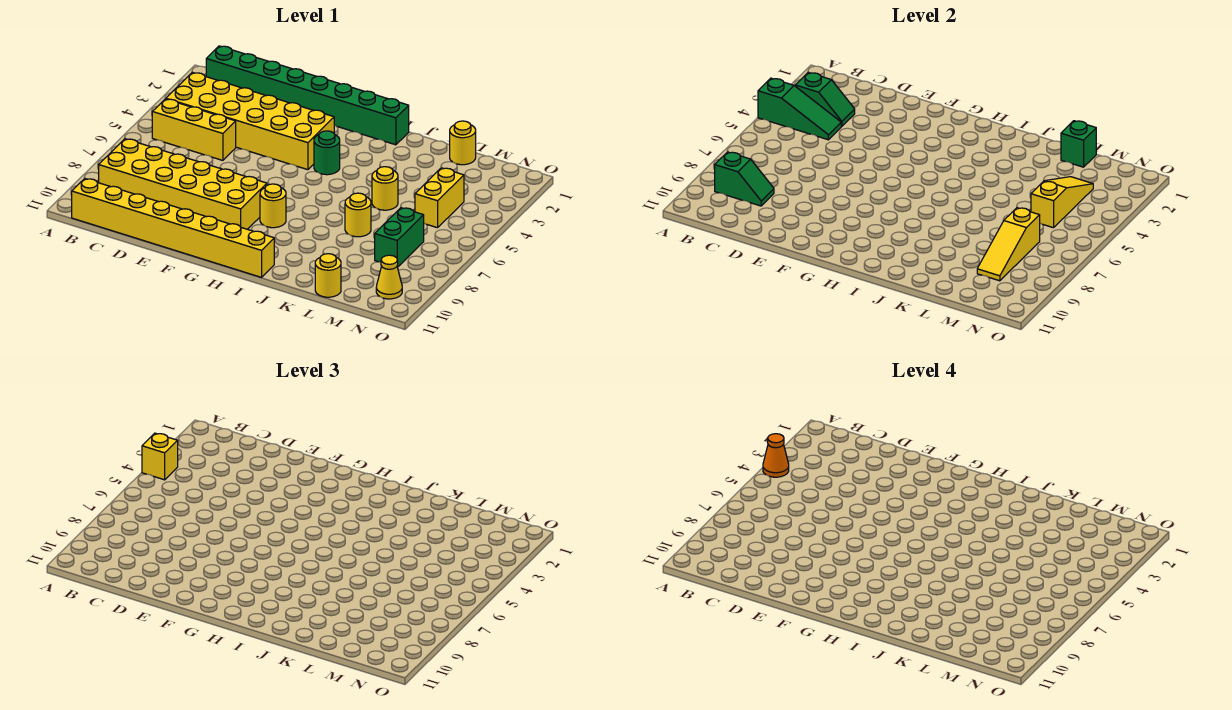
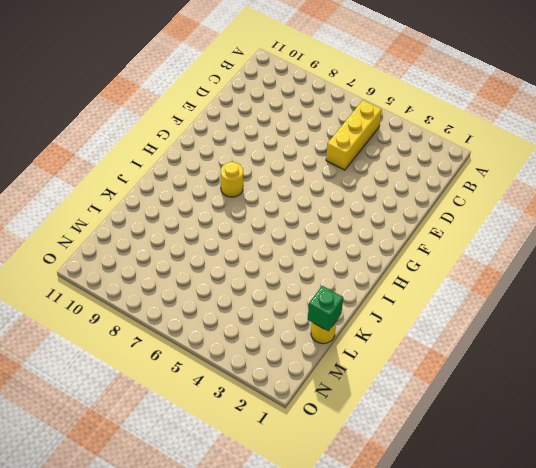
none -> green 1x8 brick [206,46,409,145]
none -> yellow 2x6 brick [166,72,334,170]
none -> yellow 2x6 brick [99,139,267,229]

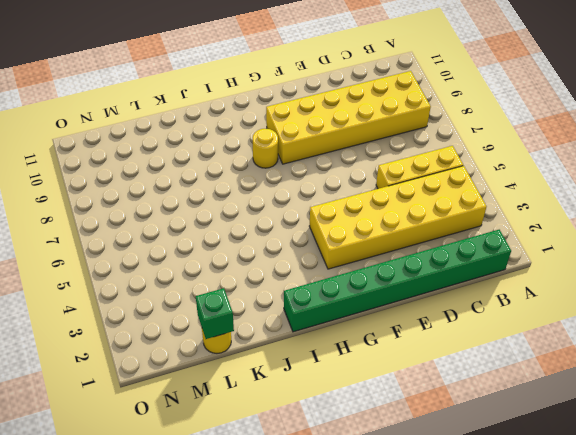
none -> yellow 1x8 brick [72,179,274,277]
none -> green 1x1 round brick [314,131,340,175]
none -> yellow 1x1 round brick [372,167,398,210]

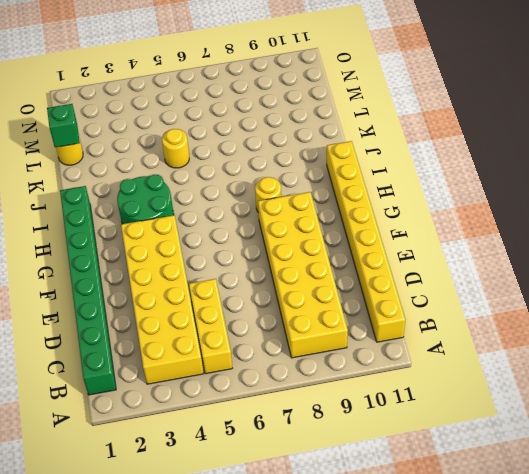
green 2x2 round brick [117,175,174,224] -> green 1x1 round brick [314,131,340,175]
none -> yellow 1x1 round brick [345,193,371,237]
none -> yellow 1x1 round brick [315,254,341,297]
none -> yellow 1x2 brick [415,168,464,228]

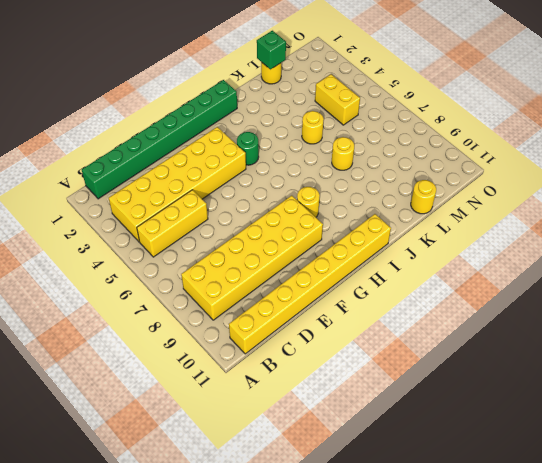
none -> green 1x2 brick [375,208,424,267]
none -> yellow 1x1 cone [376,255,402,299]
none -> green 1x3 slope [758,78,841,140]

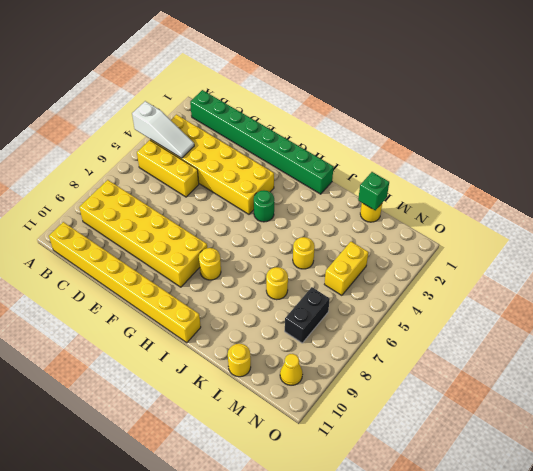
white 1x3 slope [132,101,194,158] -> green 1x3 slope [758,78,841,140]
black 1x2 brick [285,287,330,343] -> green 1x2 brick [375,208,424,267]
none -> green 1x2 slope [795,72,855,126]
none -> green 1x2 slope [715,152,774,206]
none -> yellow 1x3 slope [1031,177,1093,228]

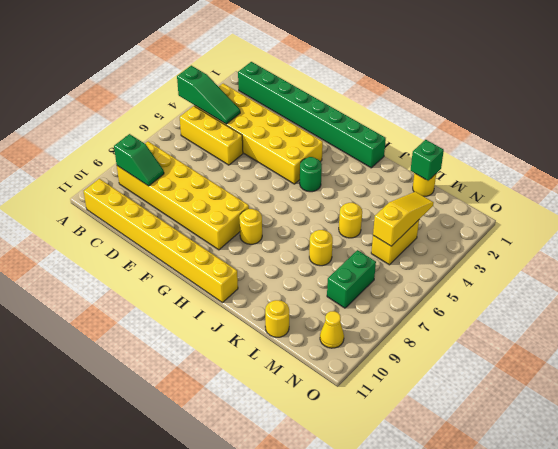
none -> green 1x2 slope [795,72,855,126]
none -> yellow 1x3 slope [977,208,1040,281]
none -> yellow 1x1 brick [142,433,178,480]

